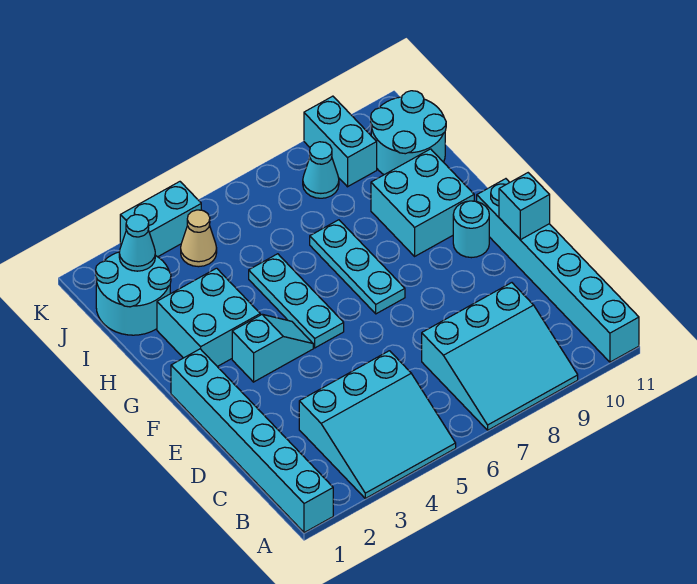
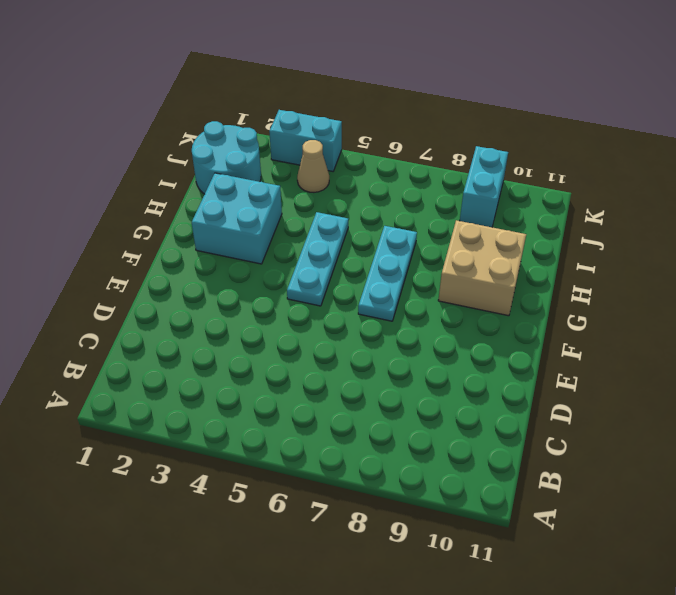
tan 2x2 brick [438,220,526,316] -> cyan 2x2 brick [371,149,474,256]
none -> cyan 1x6 brick [171,349,333,533]
none -> cyan 3x3 slope [299,351,456,498]
none -> cyan 3x3 slope [422,283,578,430]

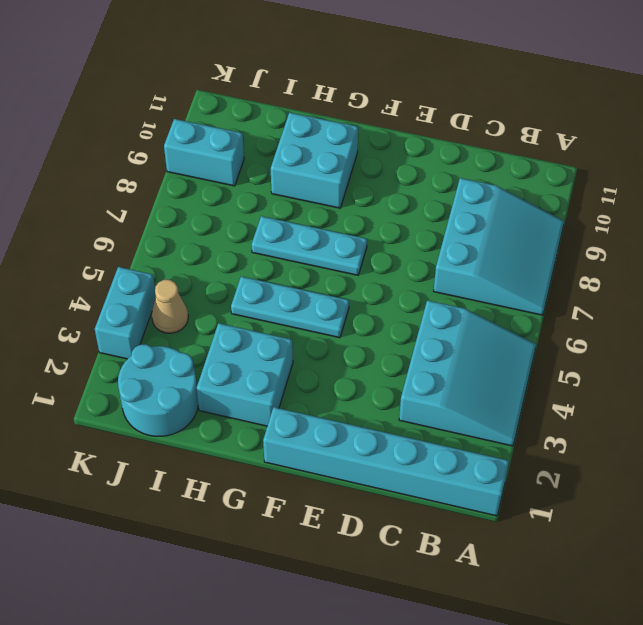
none -> cyan 1x6 brick [477,179,639,362]
none -> cyan 1x2 slope [232,314,313,382]
none -> cyan 1x1 round brick [453,201,489,258]

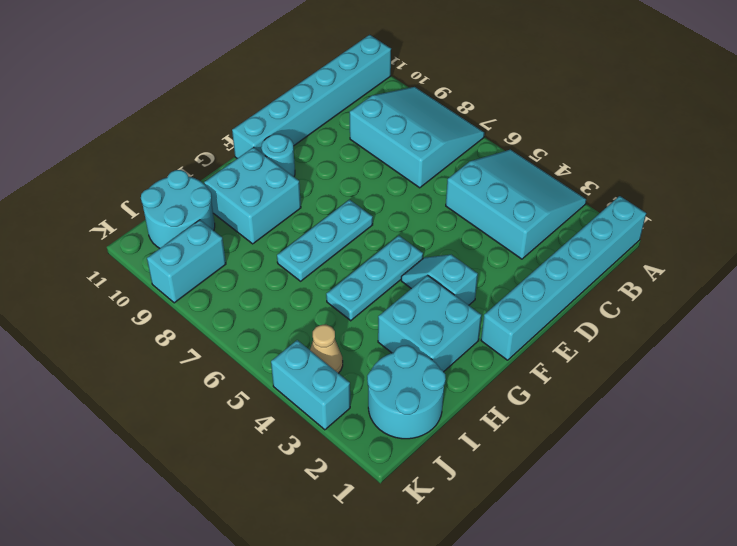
none -> cyan 1x1 cone [303,142,339,198]
none -> cyan 1x1 brick [499,173,550,240]
none -> cyan 1x1 cone [119,215,155,271]

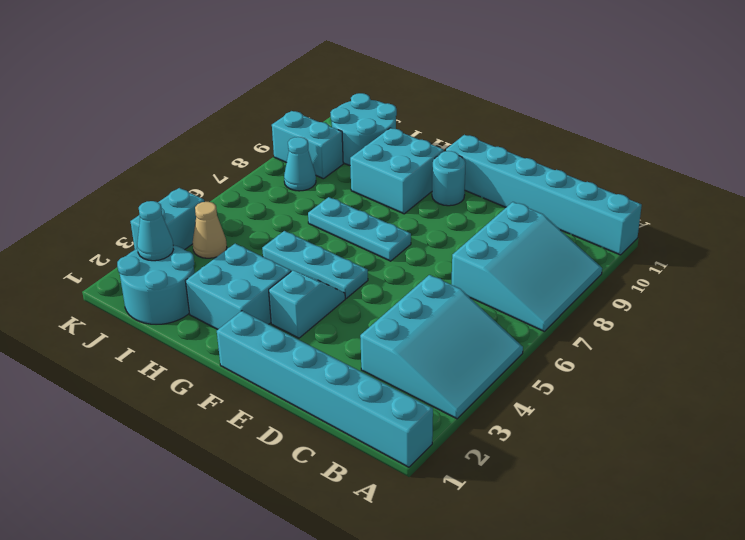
none -> cyan 1x1 brick [499,173,550,240]

